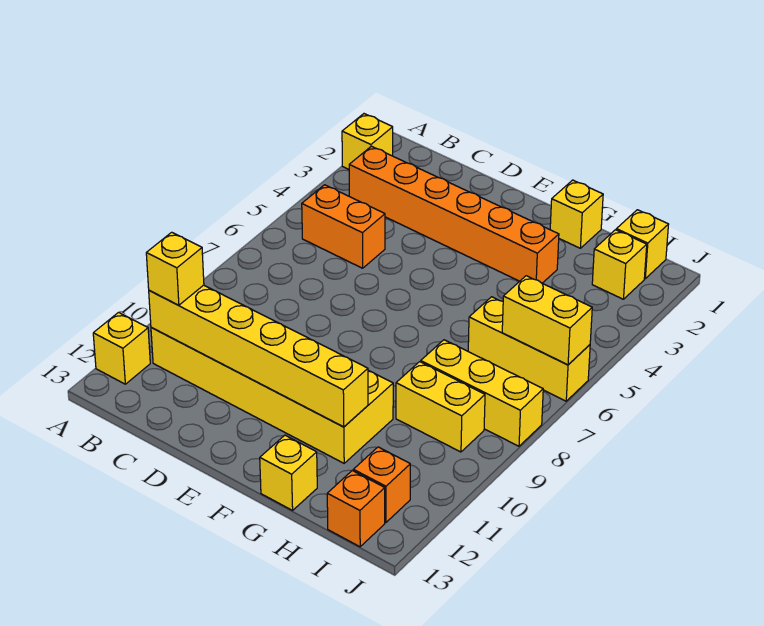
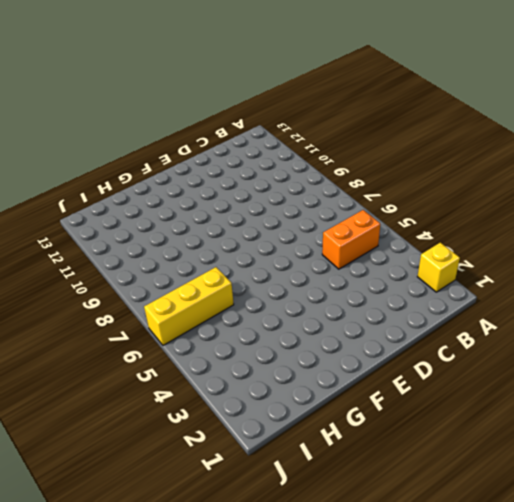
none -> yellow 1x1 brick [93,312,150,384]
none -> orange 1x6 brick [349,146,559,283]
none -> yellow 2x6 brick [151,328,393,463]

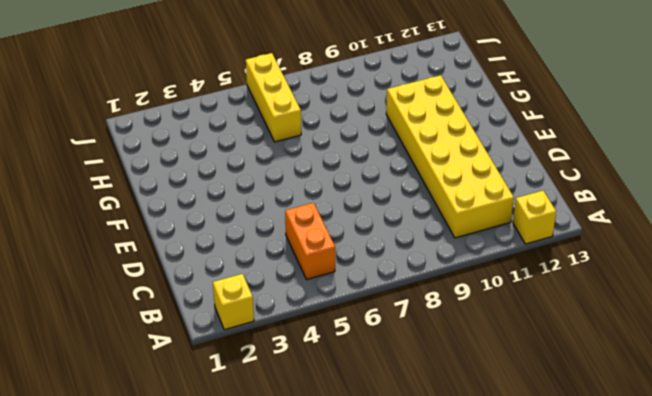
none -> orange 1x6 brick [349,146,559,283]
none -> yellow 1x1 brick [550,180,603,248]
none -> yellow 1x1 brick [260,435,317,510]

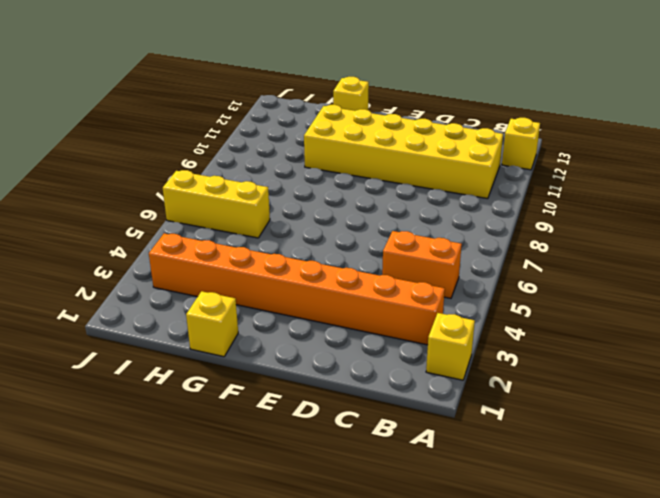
orange 1x8 brick [149,233,445,345] -> orange 1x6 brick [349,146,559,283]
none -> yellow 1x3 brick [421,340,543,446]
none -> yellow 1x2 brick [396,362,485,452]
none -> yellow 1x1 brick [616,210,669,279]

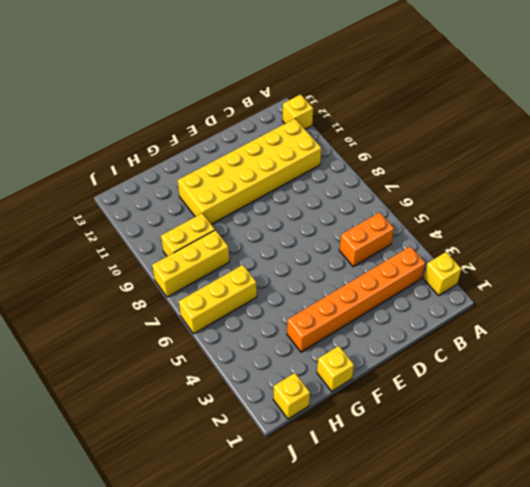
none -> yellow 1x1 brick [260,435,317,510]
none -> yellow 1x1 brick [592,230,647,299]
none -> orange 1x1 brick [353,447,410,522]

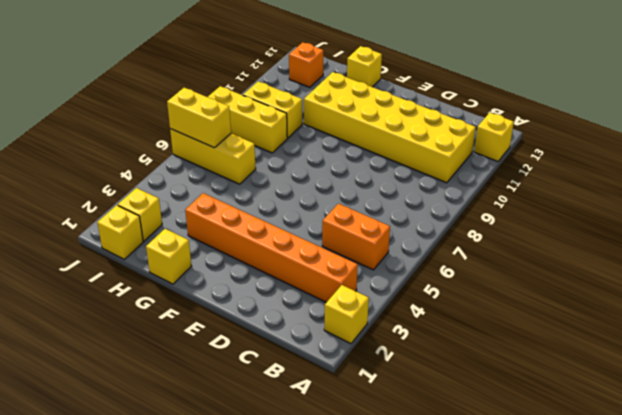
none -> orange 1x1 brick [327,471,385,547]
none -> yellow 1x6 brick [149,285,368,427]
none -> yellow 1x1 brick [146,232,204,305]

